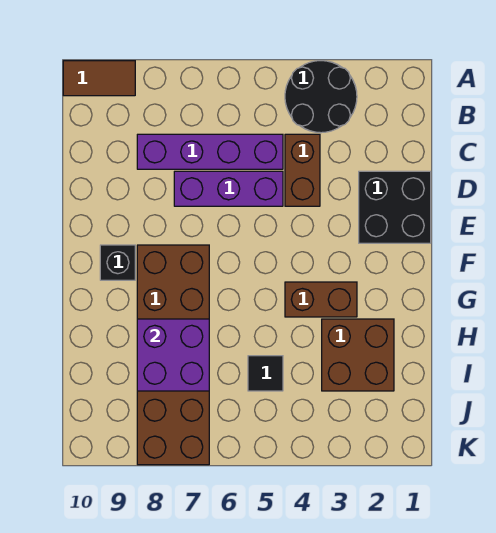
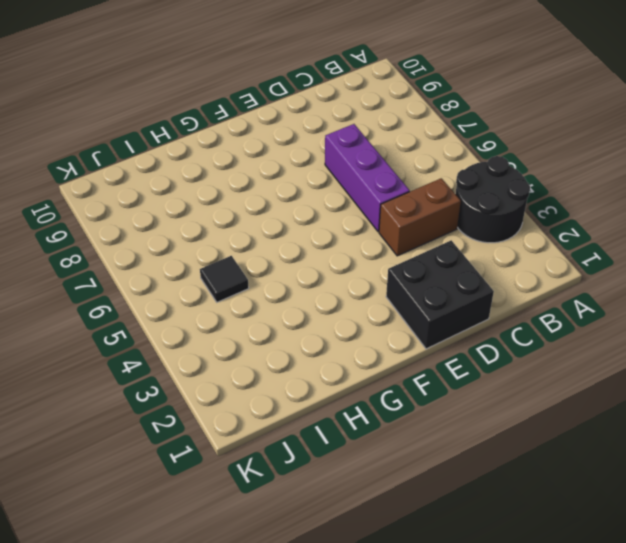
none -> brown 1x2 tile [63,61,135,96]
none -> purple 1x4 brick [137,134,283,169]
none -> brown 2x6 brick [137,245,209,465]

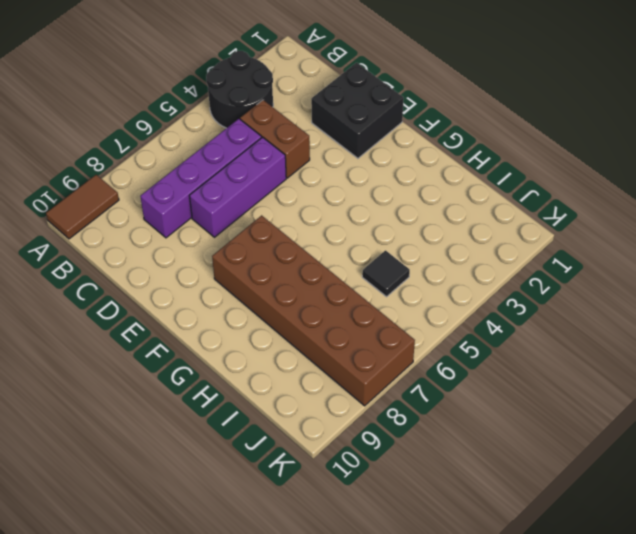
none -> black 1x1 brick [100,245,135,280]
none -> brown 1x2 brick [285,282,357,317]
none -> brown 2x2 brick [322,319,394,391]

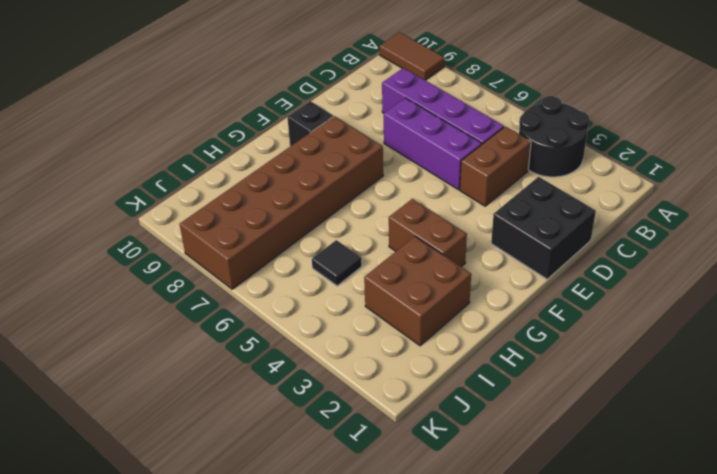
none -> purple 2x2 brick [137,319,209,391]

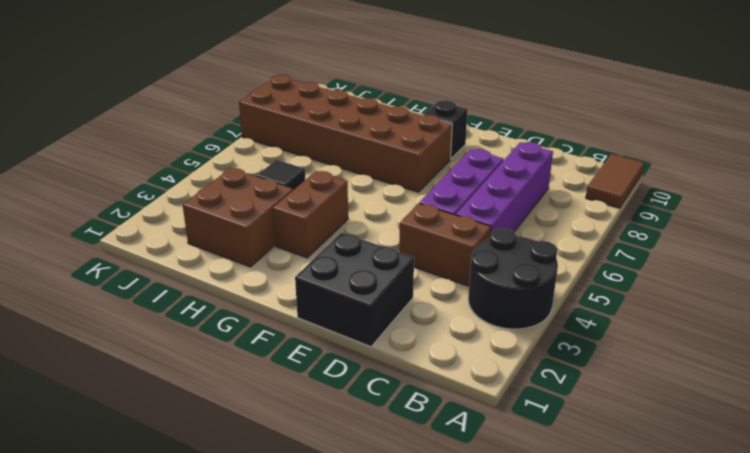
none -> purple 2x2 brick [137,319,209,391]

